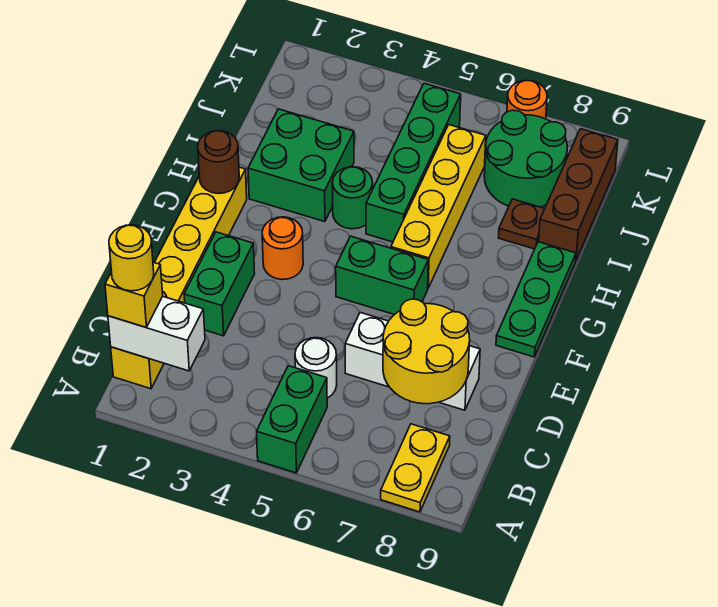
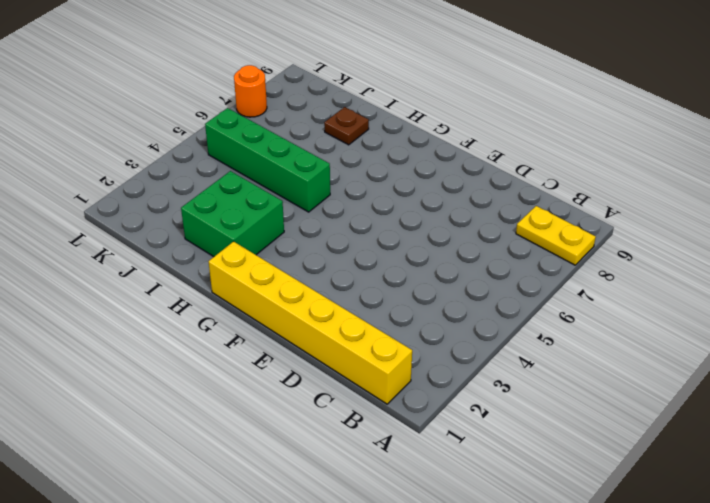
none -> green 1x2 brick [257,366,327,473]
none -> white 1x1 round brick [295,338,337,398]
none -> green 1x2 brick [184,232,255,336]

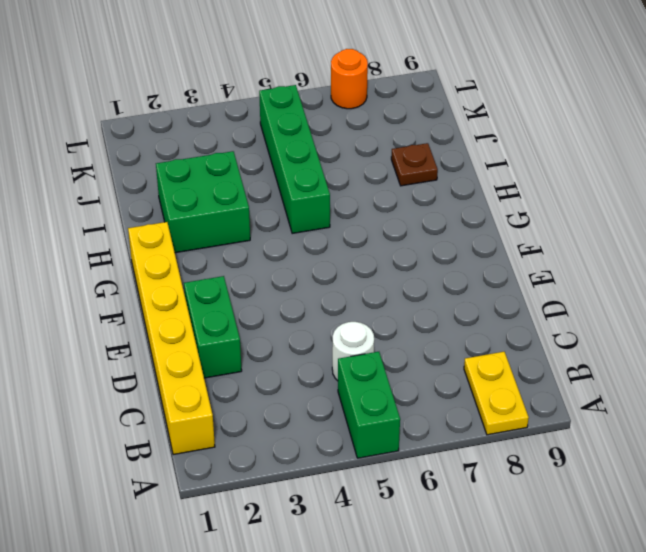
none -> white 1x3 brick [345,313,480,410]
none -> orange 1x1 round brick [262,217,303,280]
none -> green 1x2 brick [336,236,428,315]

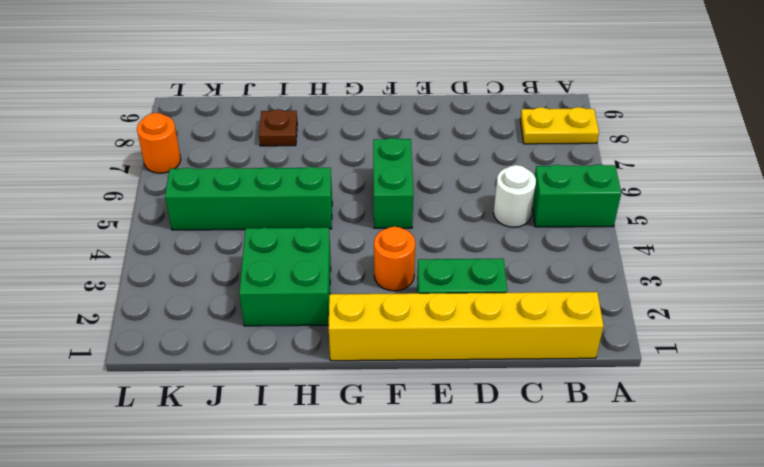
none -> white 1x3 brick [345,313,480,410]
none -> green 1x3 plate [496,242,576,357]
none -> yellow 1x4 brick [391,125,486,288]

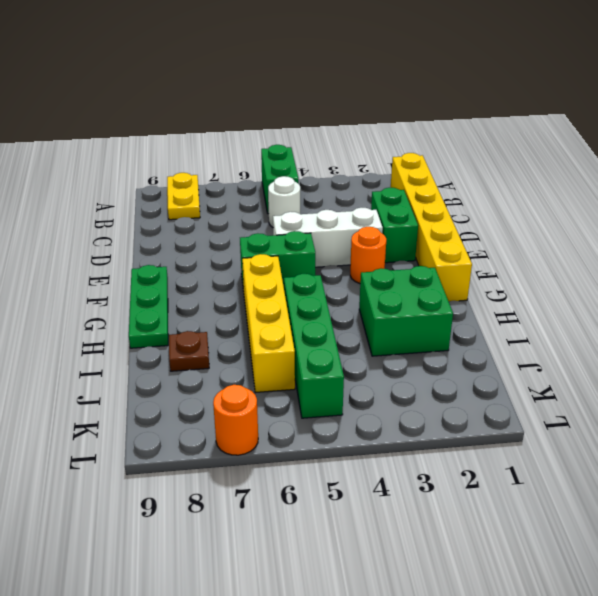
white 1x3 brick [273,208,383,267] -> white 1x3 brick moved to [345,313,480,410]
none -> green 1x1 round brick [332,167,373,229]
none -> brown 1x3 brick [539,129,618,261]
none -> green 2x2 round brick [484,110,567,207]

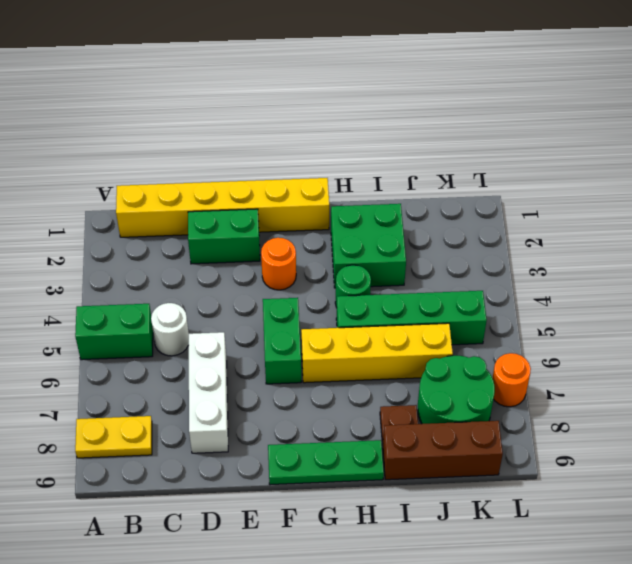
none -> white 1x2 brick [108,296,205,371]
none -> yellow 2x2 round brick [383,299,470,404]
none -> brown 1x1 round brick [198,131,239,194]

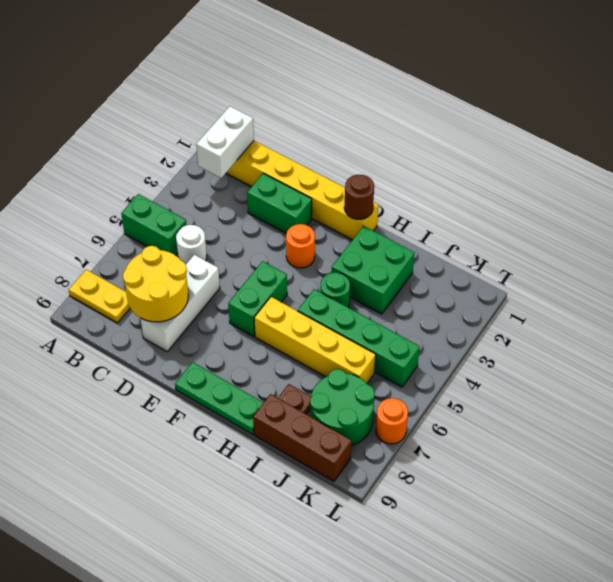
none -> yellow 1x1 brick [105,262,163,327]
none -> yellow 1x1 round brick [109,225,154,291]

